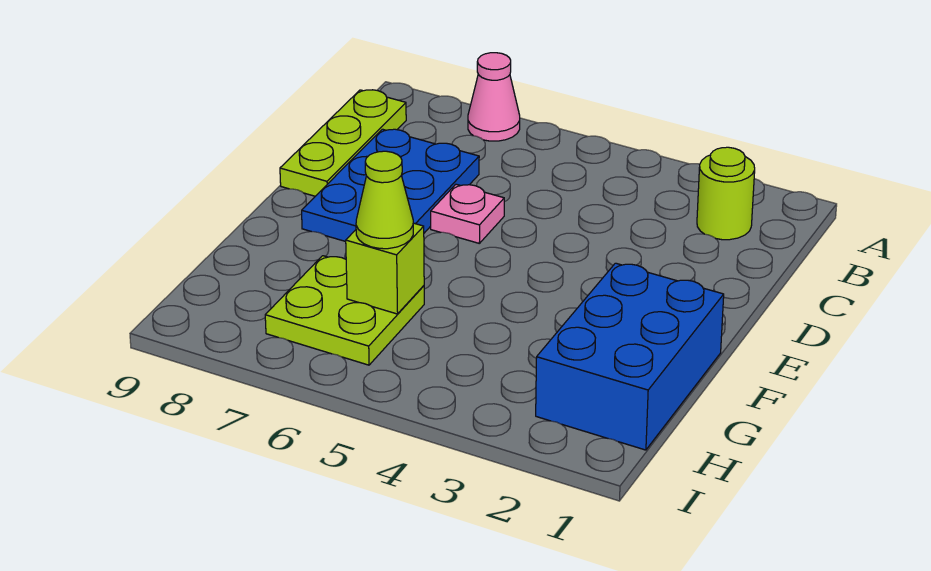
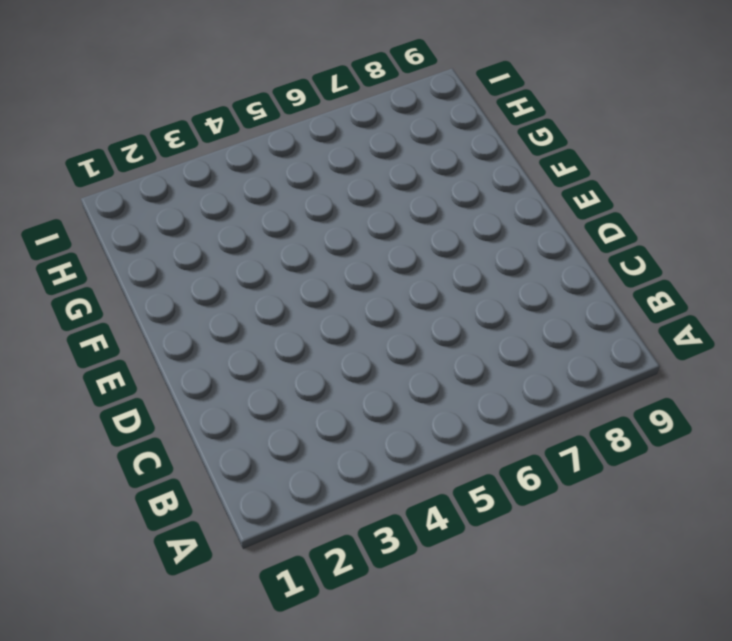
none -> pink 1x1 cone [468,53,520,141]
none -> lime 1x1 round brick [697,147,755,240]

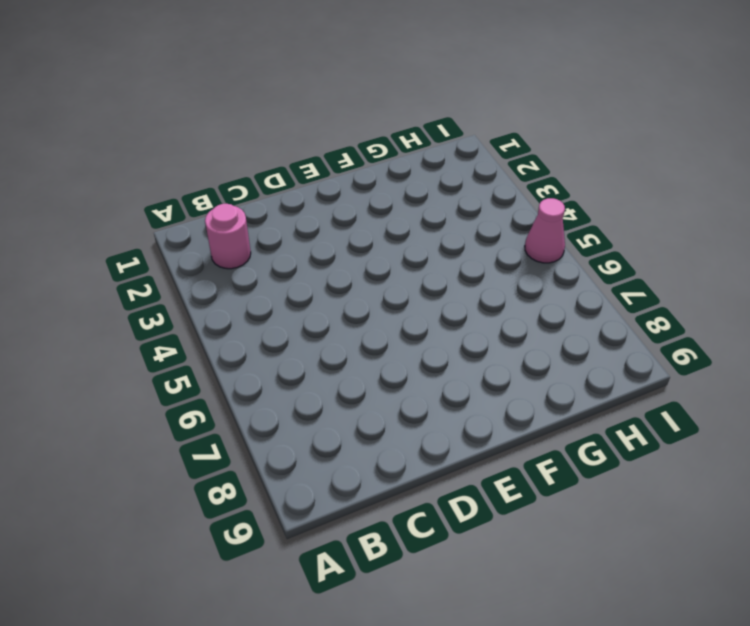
pink 1x1 round brick [205,204,251,269] -> lime 1x1 round brick [697,147,755,240]
pink 1x1 cone [525,198,565,263] -> pink 1x1 cone moved to [468,53,520,141]
none -> lime 1x3 plate [280,90,406,196]
none -> blue 2x3 plate [302,129,479,242]

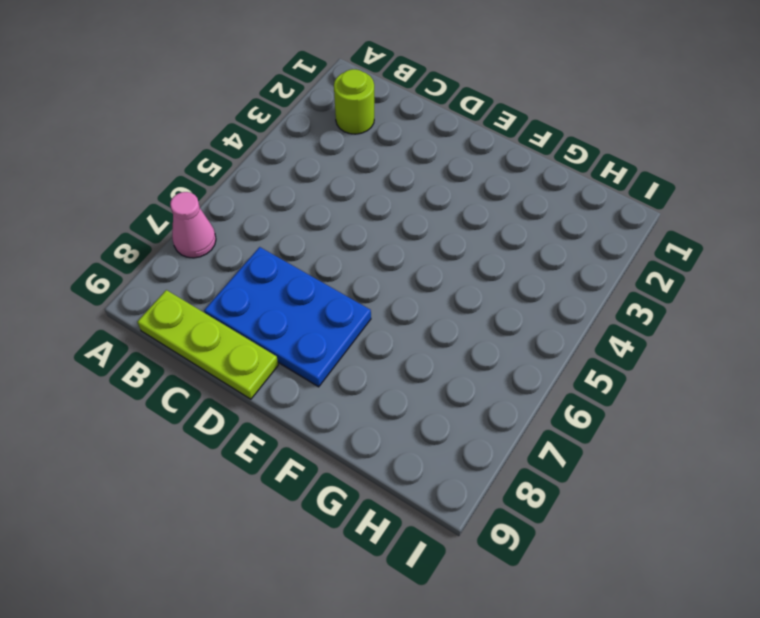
none -> pink 1x1 plate [431,184,504,243]
none -> blue 2x3 brick [536,263,724,450]

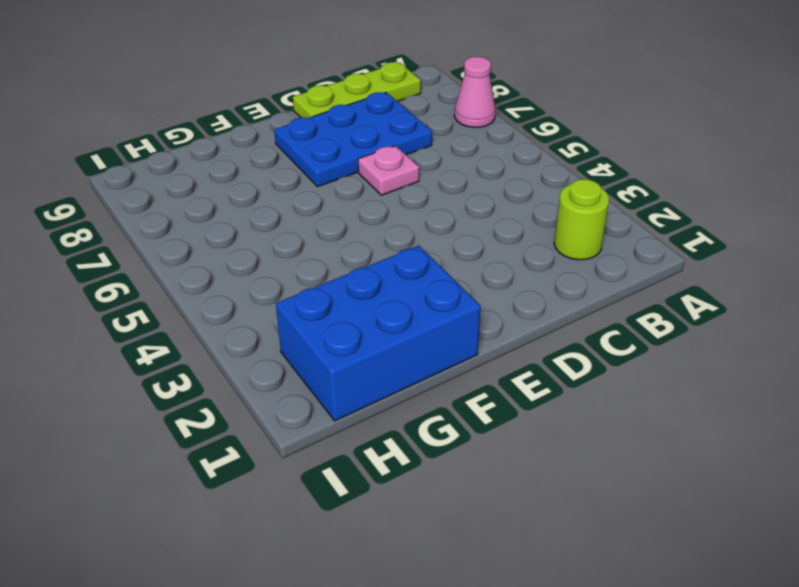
none -> lime 2x2 plate [265,256,424,365]
none -> lime 1x1 brick [346,223,424,314]

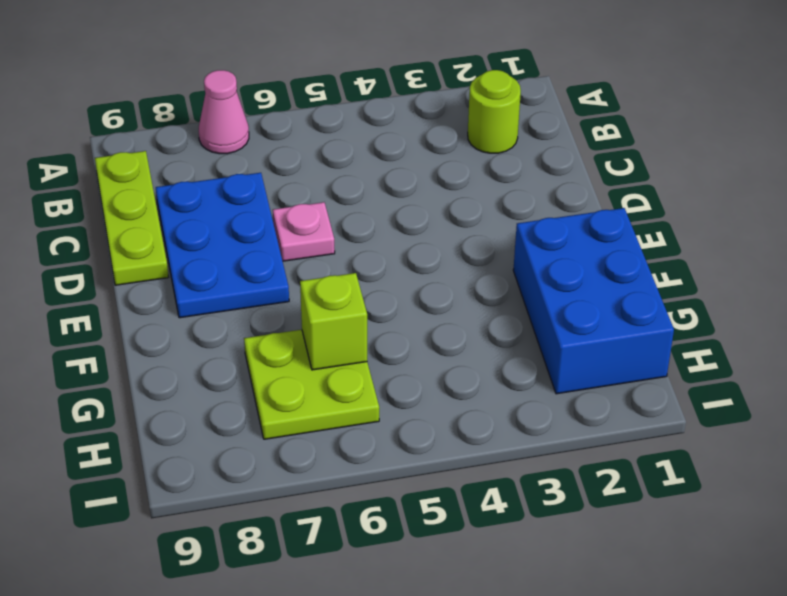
none -> lime 1x1 cone [356,151,413,249]

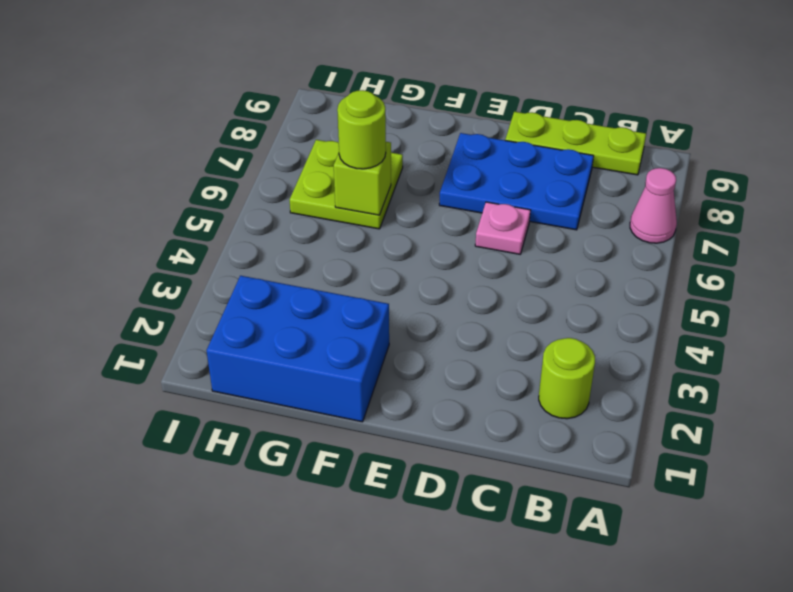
lime 1x1 round brick [337,90,386,169] -> lime 1x1 cone [356,151,413,249]

